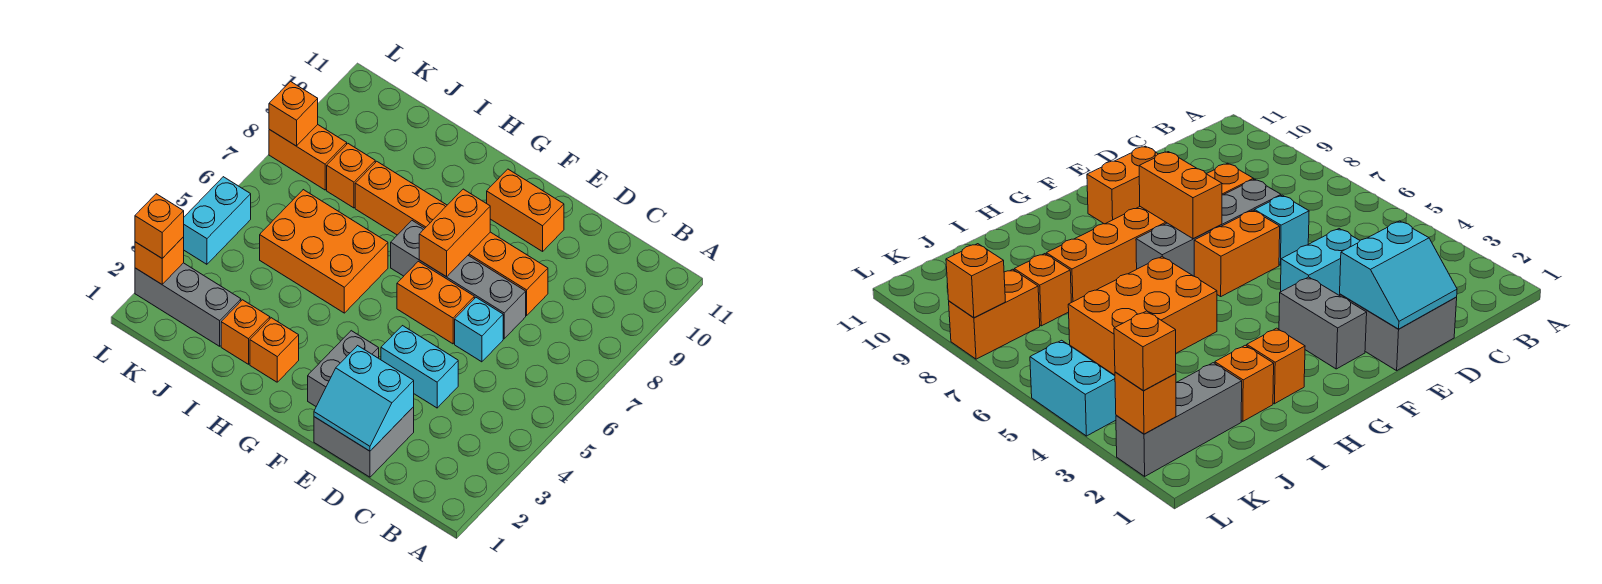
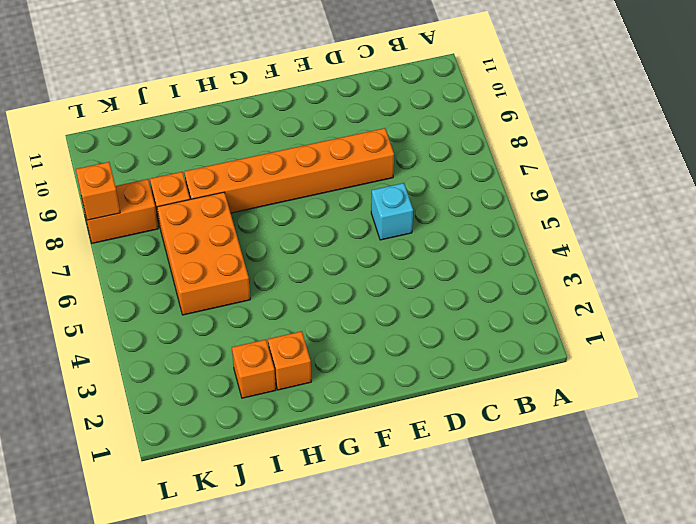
orange 2x3 brick [157,192,250,315] -> orange 2x3 brick turned to [260,190,388,313]
none -> grey 2x2 brick [314,407,414,477]
none -> cyan 1x2 brick [381,326,458,408]
none -> grey 1x4 brick [391,221,526,339]

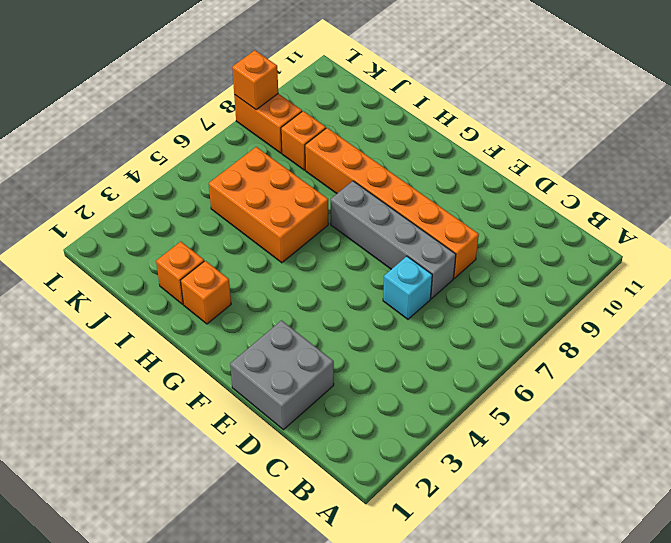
none -> cyan 1x2 brick [381,326,458,408]
none -> orange 1x2 brick [397,261,474,344]
none -> orange 1x2 brick [487,169,564,251]

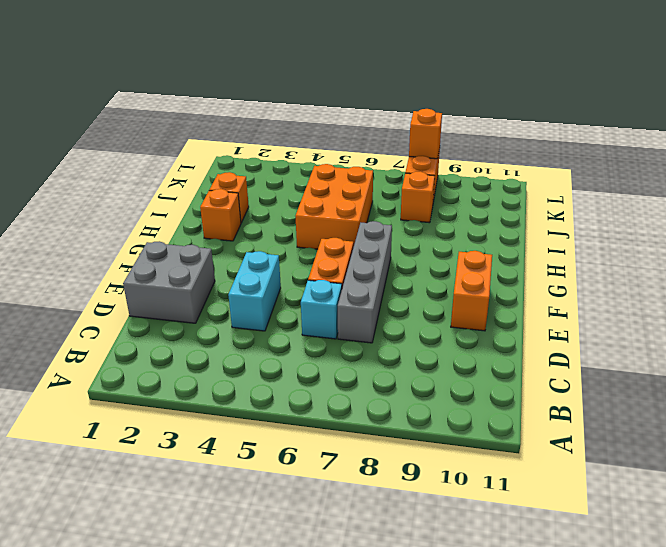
none -> orange 1x6 brick [355,161,548,316]
none -> grey 1x2 brick [308,331,379,406]
none -> grey 1x3 brick [135,263,241,346]

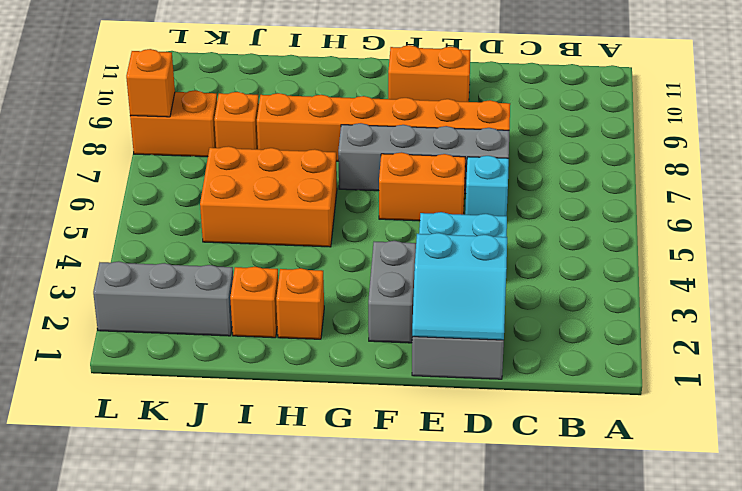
none -> cyan 1x2 brick [184,177,251,264]
none -> orange 1x2 brick [419,189,490,277]
none -> orange 1x1 brick [135,237,184,284]

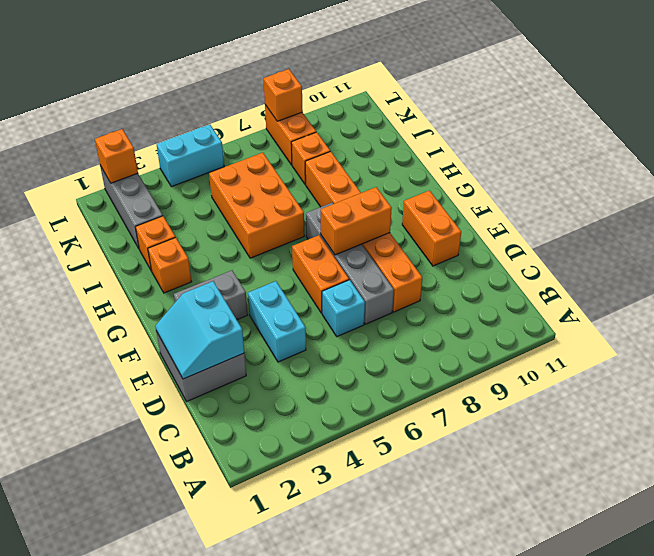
none -> orange 1x1 brick [135,194,184,258]

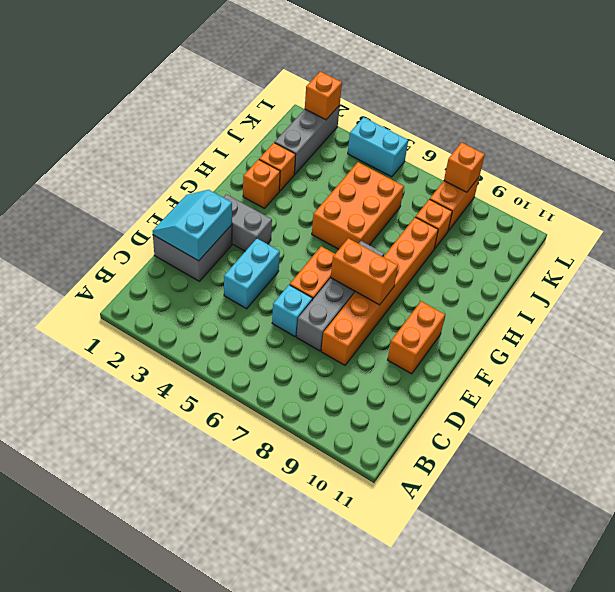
none -> orange 1x1 brick [135,194,184,258]

